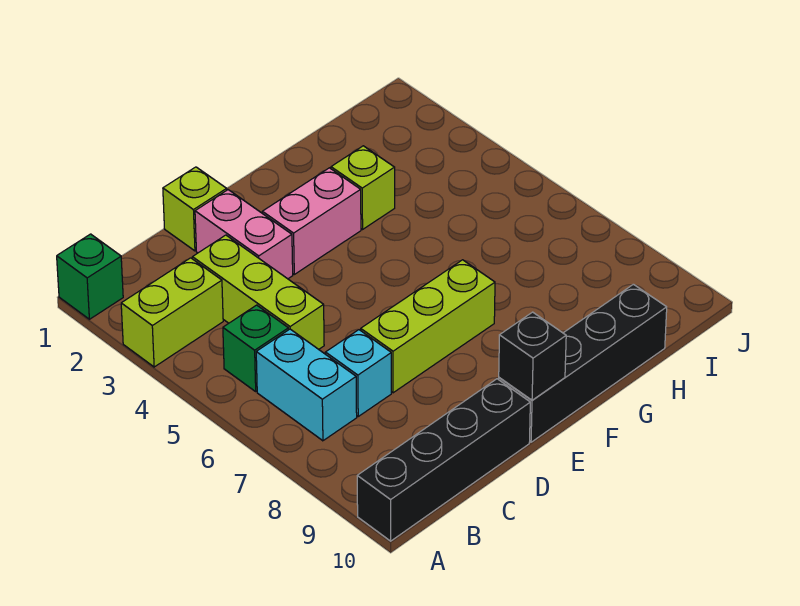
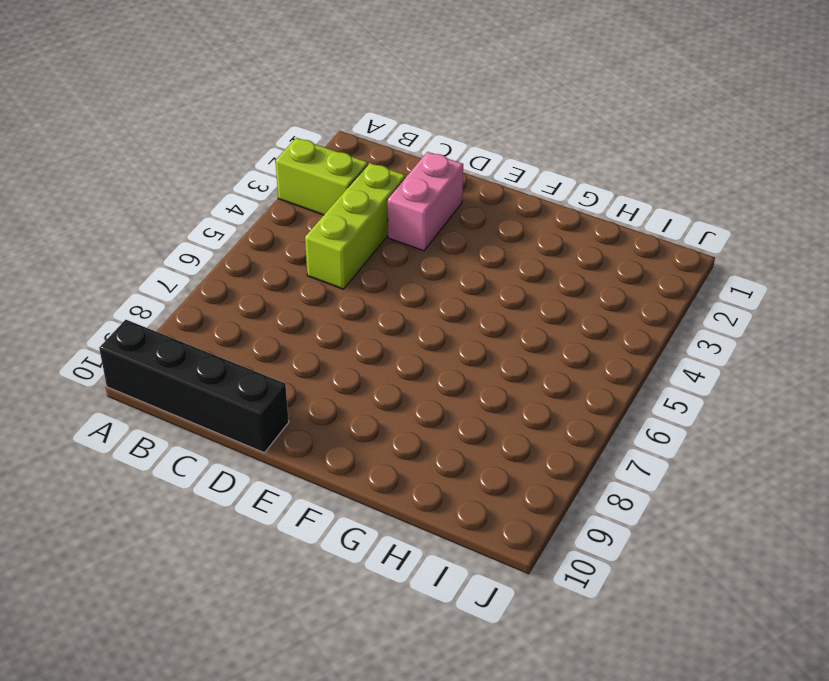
none -> green 1x1 brick [57,234,123,319]
none -> green 1x1 brick [223,305,288,391]
none -> cyan 1x2 brick [256,329,357,441]

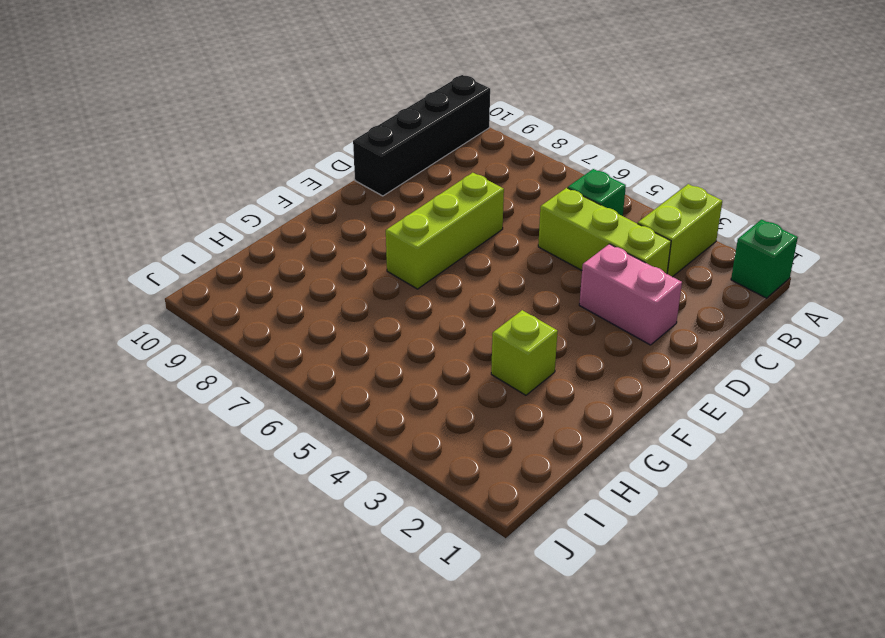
none -> cyan 1x2 brick [256,329,357,441]
none -> cyan 1x1 brick [325,330,391,416]
none -> lime 1x1 brick [163,167,227,251]

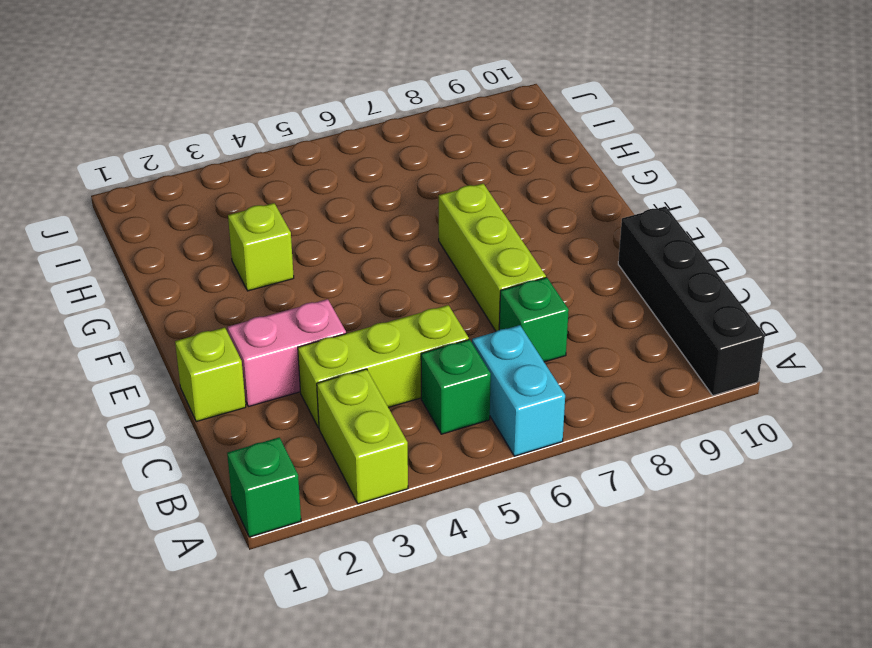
cyan 1x2 brick [472,325,565,456] -> cyan 1x2 brick turned to [256,329,357,441]
green 1x1 brick [499,277,569,362] -> cyan 1x1 brick [325,330,391,416]
none -> pink 1x2 brick [262,168,361,274]
none -> black 1x4 brick [499,284,667,442]
none -> black 1x1 brick [499,312,566,400]

